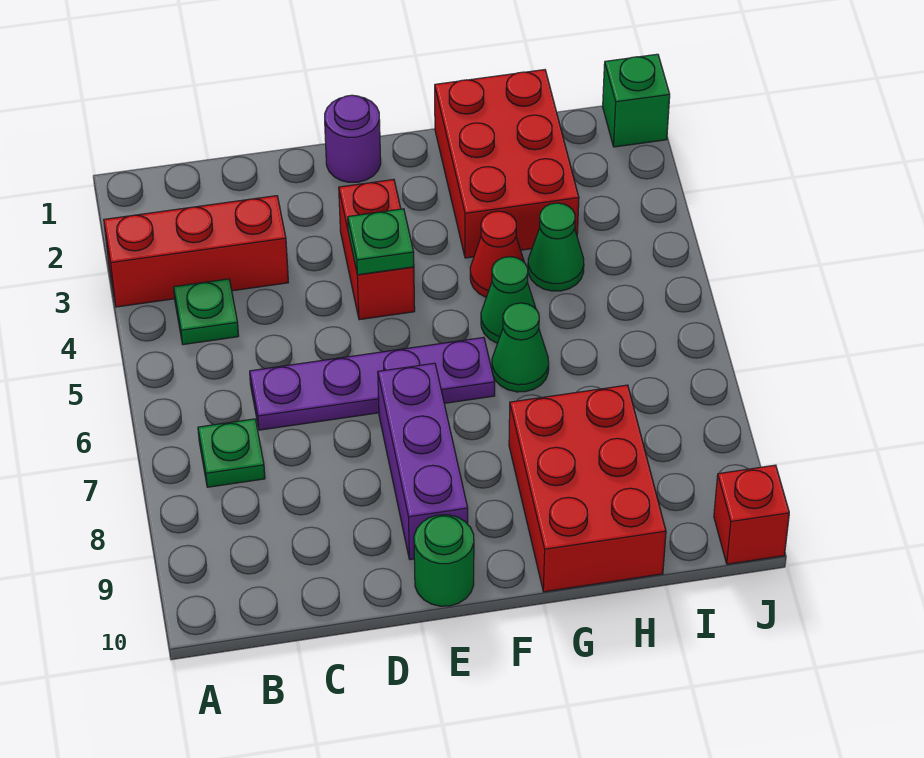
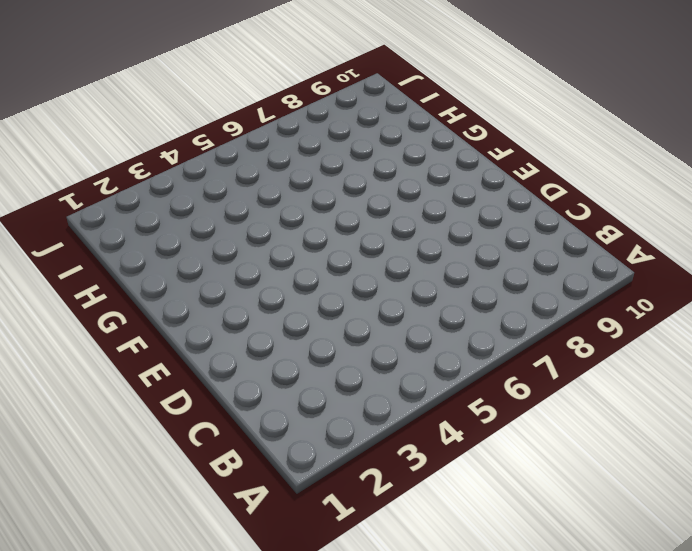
none -> red 1x3 brick [104,196,288,307]
none -> green 1x1 plate [174,279,239,345]
none -> green 1x1 plate [198,419,265,487]

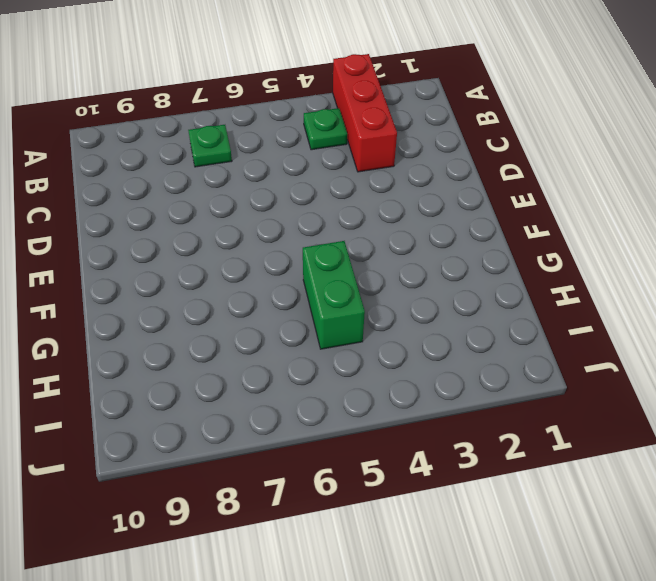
green 1x2 brick [303,241,365,349] -> green 1x1 cone [481,257,536,343]
none -> purple 1x4 plate [250,337,495,430]
none -> purple 1x1 round brick [325,95,381,182]
none -> red 1x2 brick [339,180,415,320]

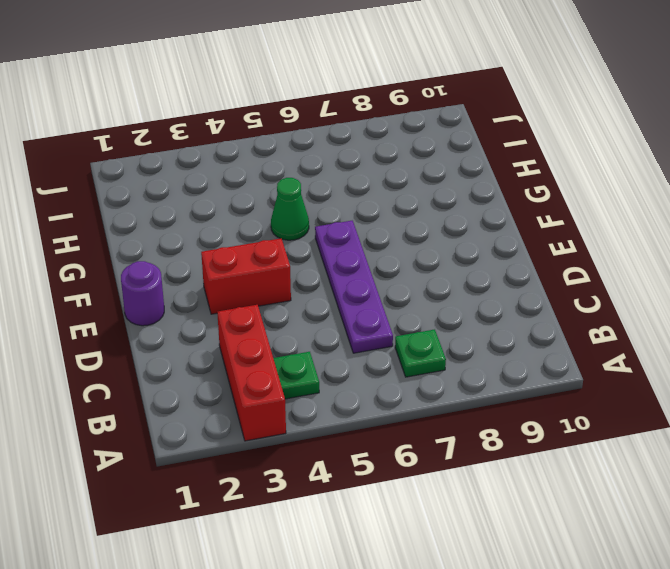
none -> purple 1x3 brick [378,363,468,560]
none -> green 1x1 round brick [414,515,474,606]
none -> red 2x3 brick [435,70,579,258]

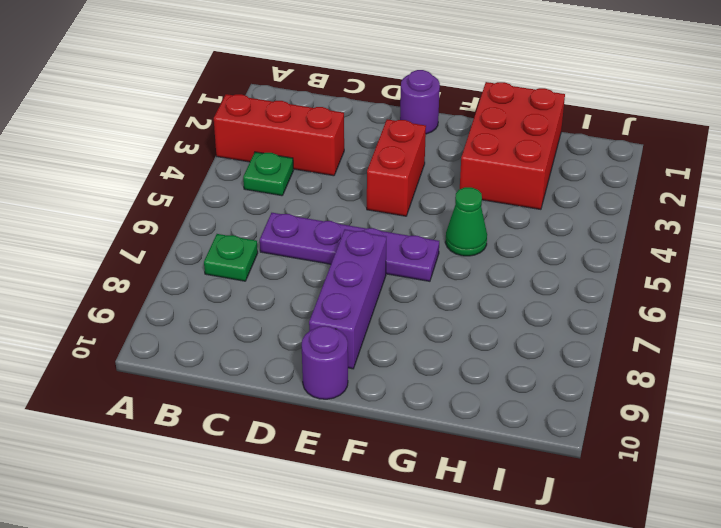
purple 1x1 round brick [302,326,348,399] -> green 1x1 round brick [414,515,474,606]
none -> red 1x1 cone [470,211,524,297]
none -> green 1x1 cone [492,303,549,392]
none -> red 2x3 brick [509,385,666,592]

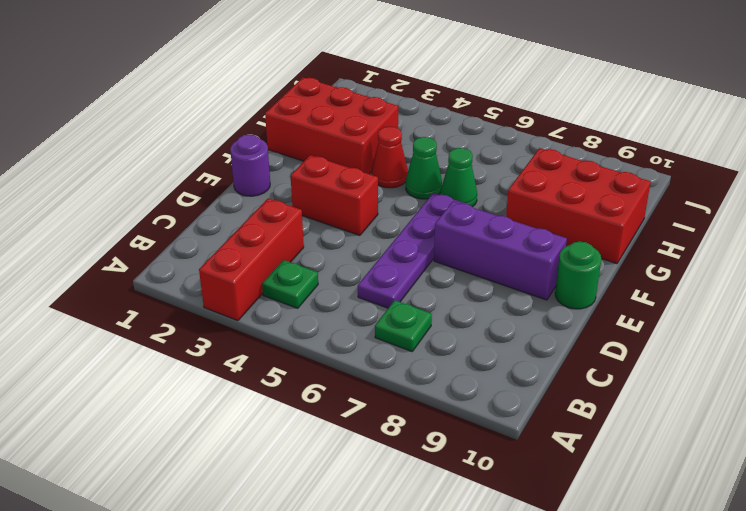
none -> green 1x1 cone [528,203,584,291]
none -> green 1x1 brick [603,54,670,147]
none -> red 1x1 brick [714,465,789,564]

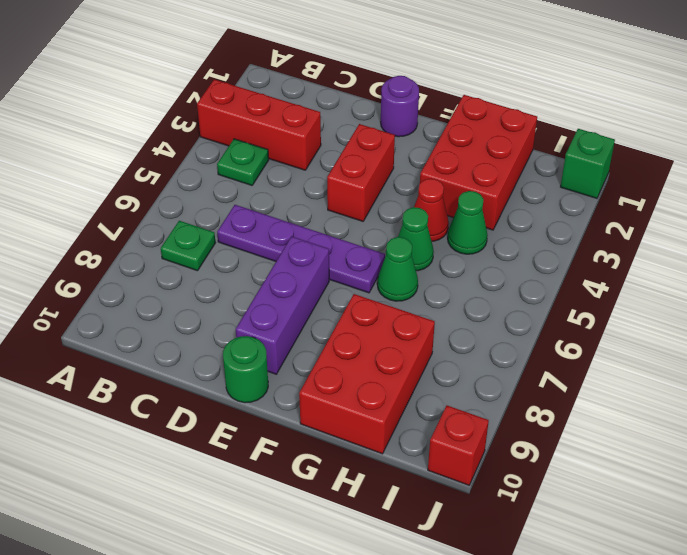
none -> green 1x1 plate [348,209,414,275]

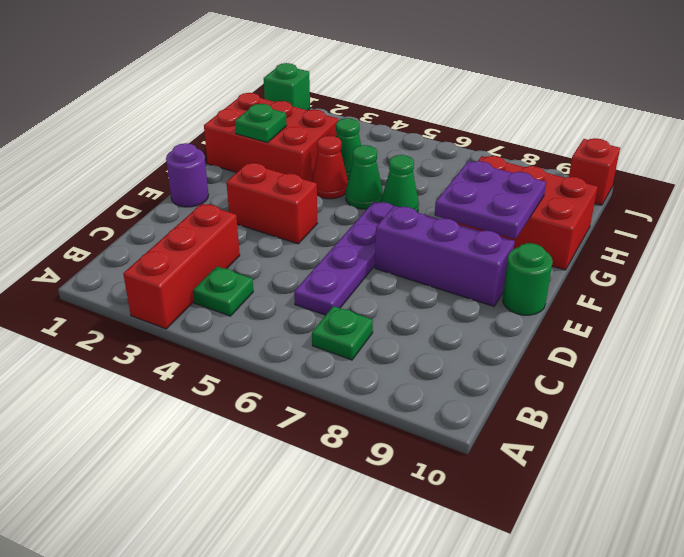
purple 2x2 plate [435,161,546,239] -> none
green 1x1 plate [235,104,287,143] -> green 1x1 plate moved to [348,209,414,275]

